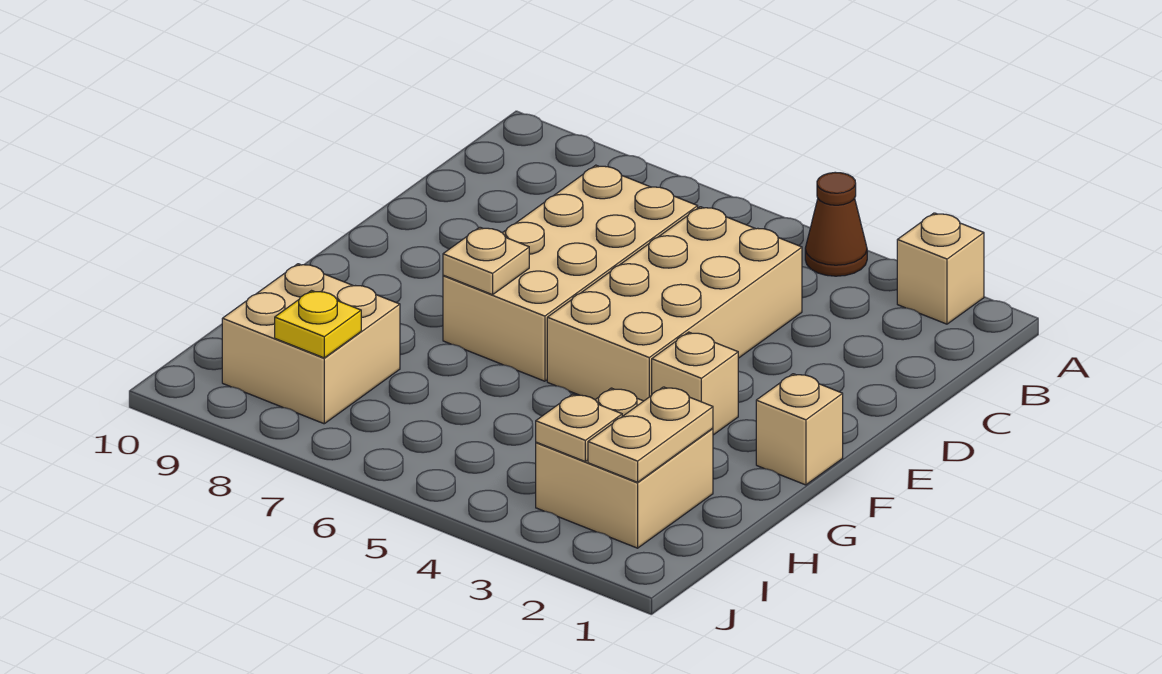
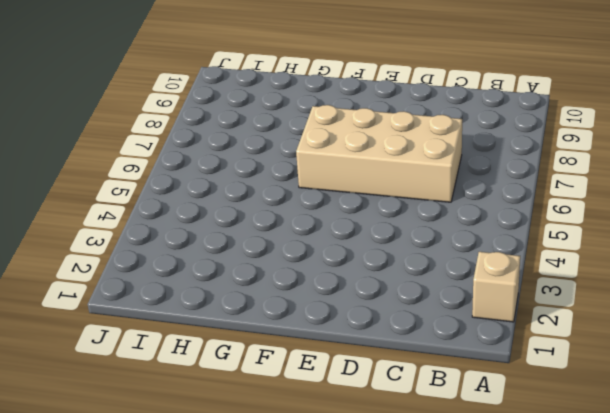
none -> brown 1x1 cone [805,172,867,276]
none -> tan 2x4 brick [547,207,802,401]
none -> tan 1x1 brick [756,374,843,485]

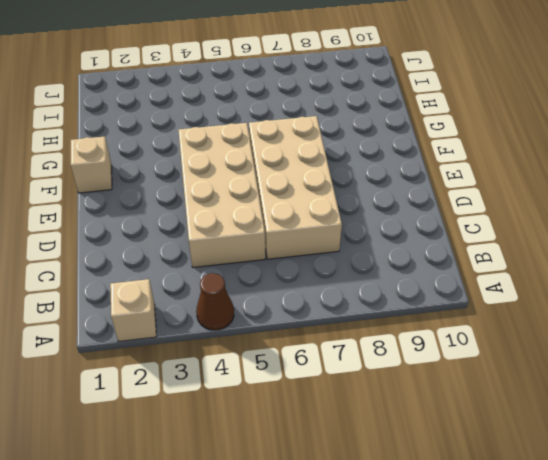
none -> tan 1x1 brick [652,332,738,435]
none -> tan 2x2 brick [536,388,713,548]
none -> tan 2x2 brick [222,264,400,424]

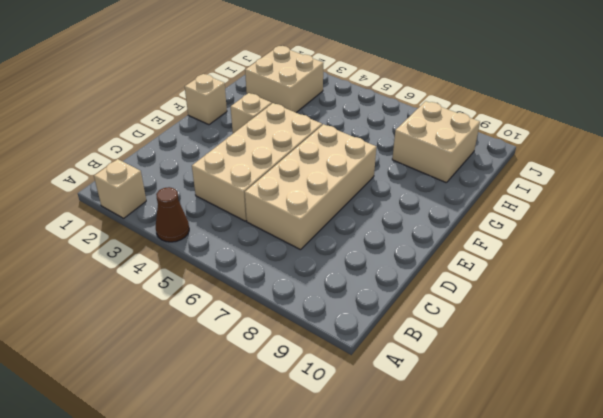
none -> tan 1x1 plate [443,227,529,295]
none -> tan 1x2 plate [588,387,713,482]
none -> tan 1x1 plate [536,394,622,461]

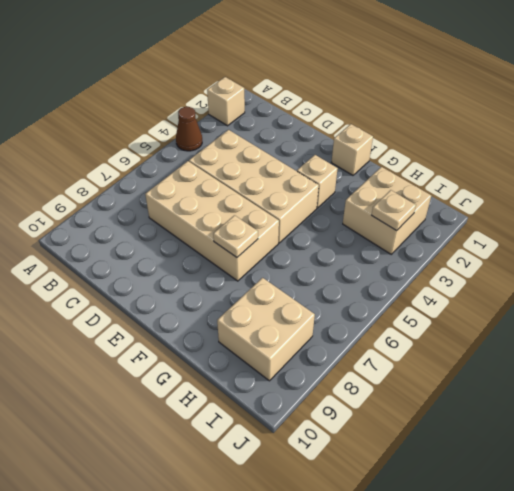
none -> tan 1x2 plate [588,387,713,482]
none -> yellow 1x1 plate [275,291,361,358]

